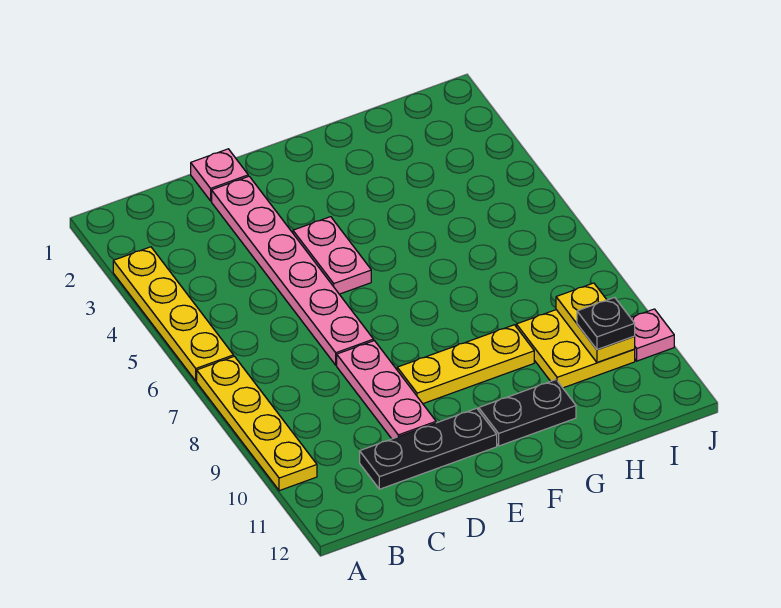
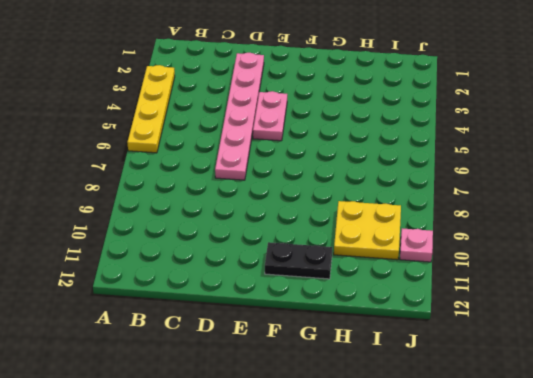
none -> yellow 1x4 plate [197,356,317,491]
none -> black 1x3 plate [360,408,497,489]
none -> pink 1x1 plate [191,149,248,201]

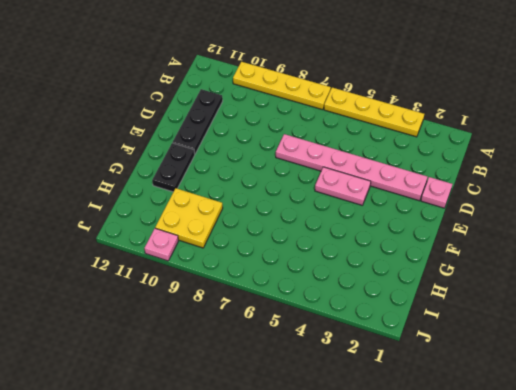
none -> pink 1x3 plate [337,341,436,439]
none -> yellow 1x3 plate [397,325,534,404]
none -> yellow 1x2 plate [556,283,635,362]

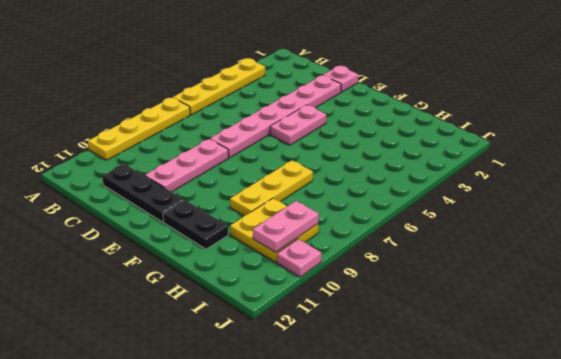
yellow 1x3 plate [230,160,313,216] -> yellow 1x3 plate turned to [397,325,534,404]
pink 1x2 plate [253,201,319,252] -> yellow 1x2 plate [556,283,635,362]
none -> black 1x1 plate [577,297,635,349]

